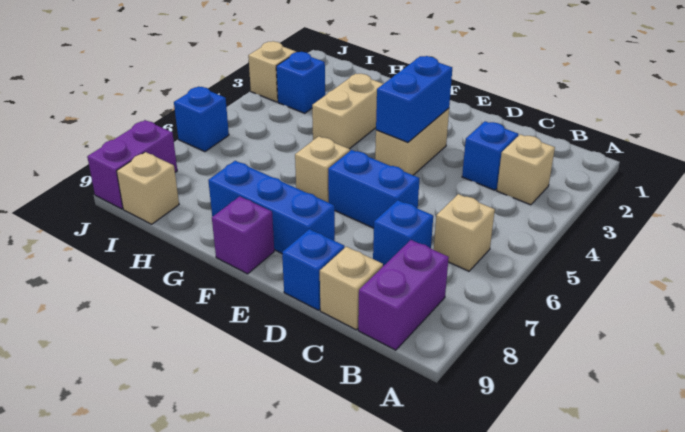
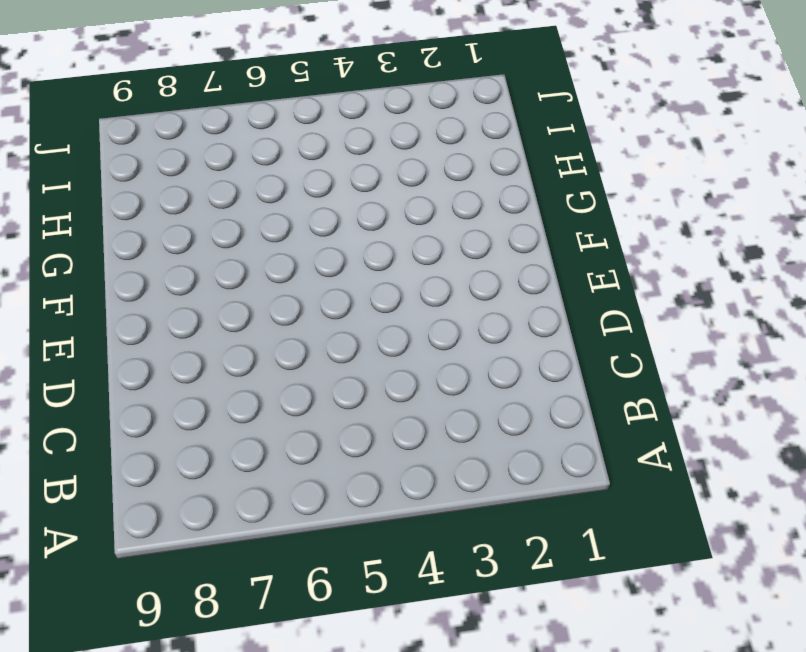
none -> tan 1x1 brick [497,134,555,205]
none -> tan 1x1 brick [434,194,495,271]
none -> purple 1x2 brick [358,240,449,350]

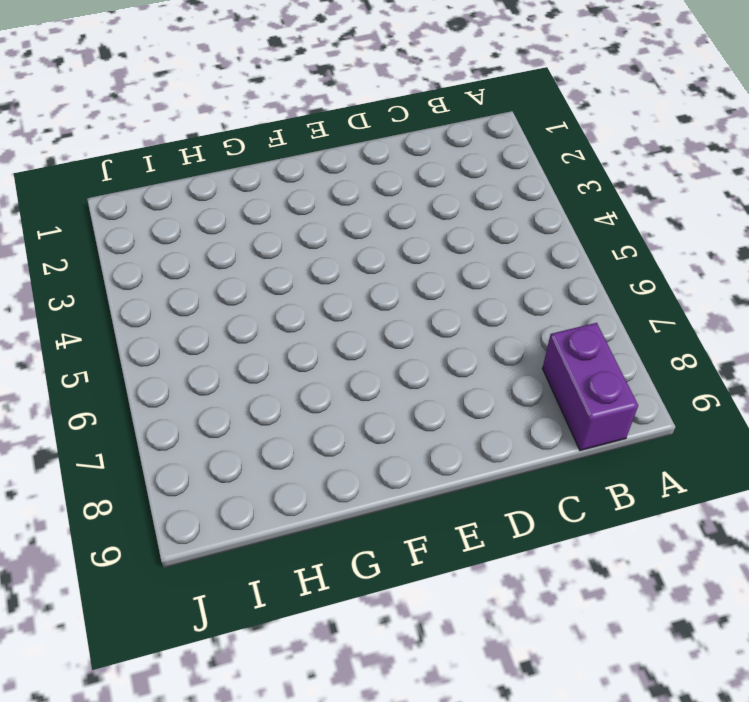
none -> tan 1x1 brick [497,134,555,205]
none -> tan 1x1 brick [434,194,495,271]
none -> blue 1x1 brick [462,121,518,190]

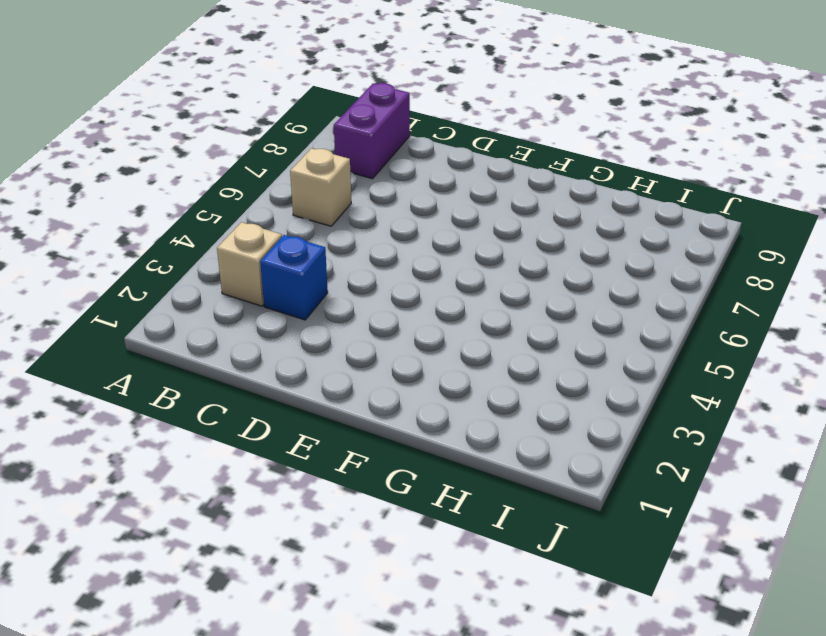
none -> blue 1x1 brick [373,200,433,266]
none -> tan 1x1 brick [320,247,383,330]
none -> blue 1x2 brick [328,150,420,228]

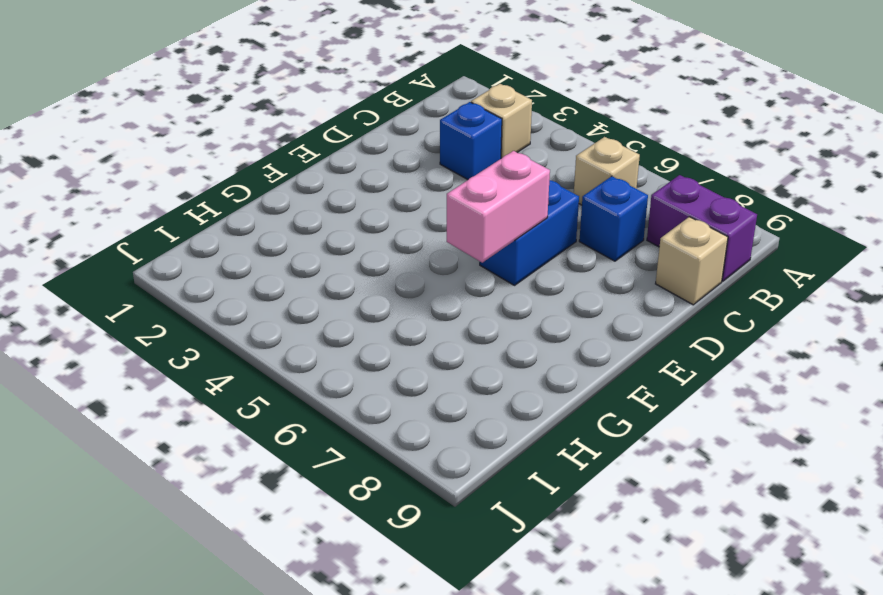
pink 1x2 brick [447,151,550,262] -> none
none -> blue 1x1 brick [282,229,344,310]
none -> tan 1x2 brick [375,108,449,175]
none -> blue 1x3 brick [208,161,335,253]

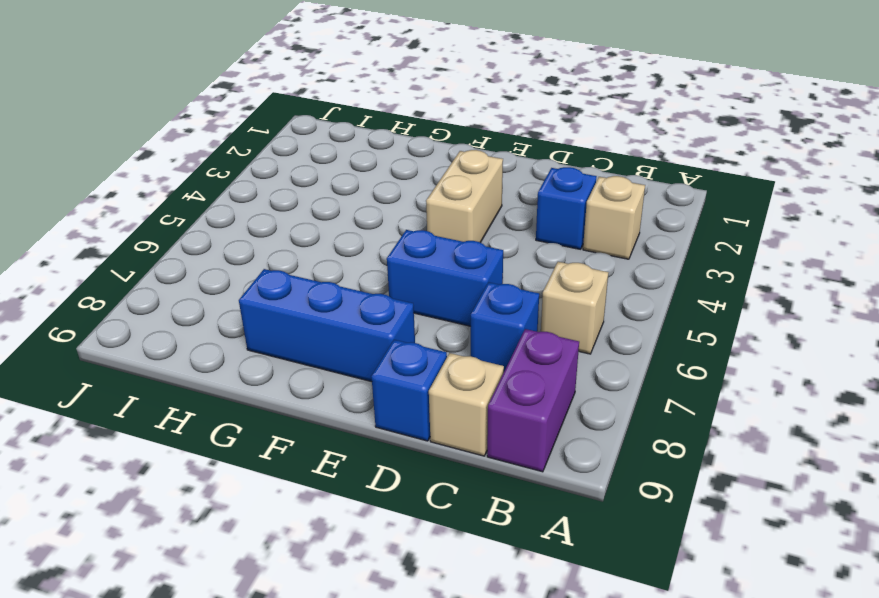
none -> tan 1x1 brick [295,136,350,202]
none -> purple 1x1 brick [212,196,274,274]
none -> tan 1x2 brick [312,74,383,149]

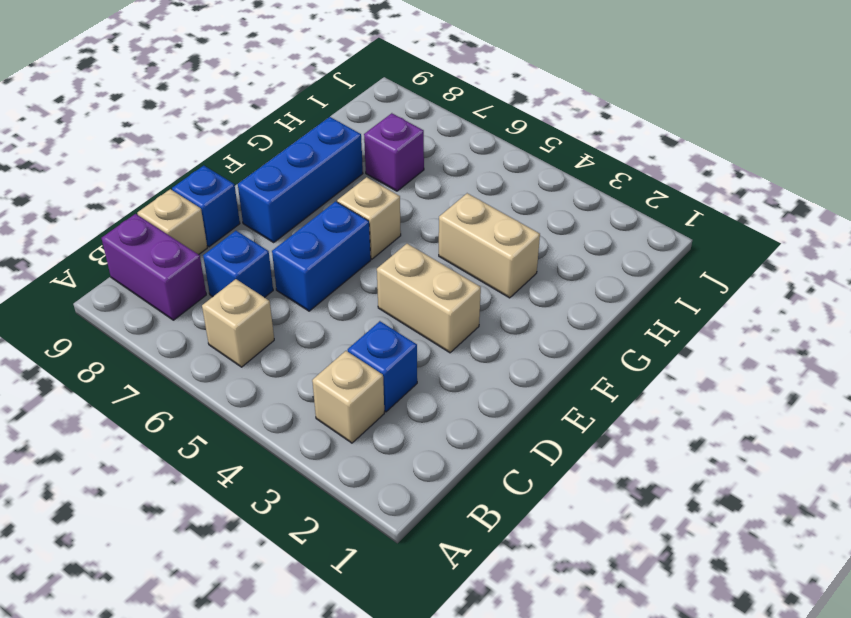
purple 1x1 brick [364,113,424,191] -> purple 1x1 brick moved to [212,196,274,274]
none -> blue 1x1 brick [276,52,325,113]
none -> tan 1x1 brick [117,152,179,224]
none -> tan 1x1 brick [248,41,296,102]

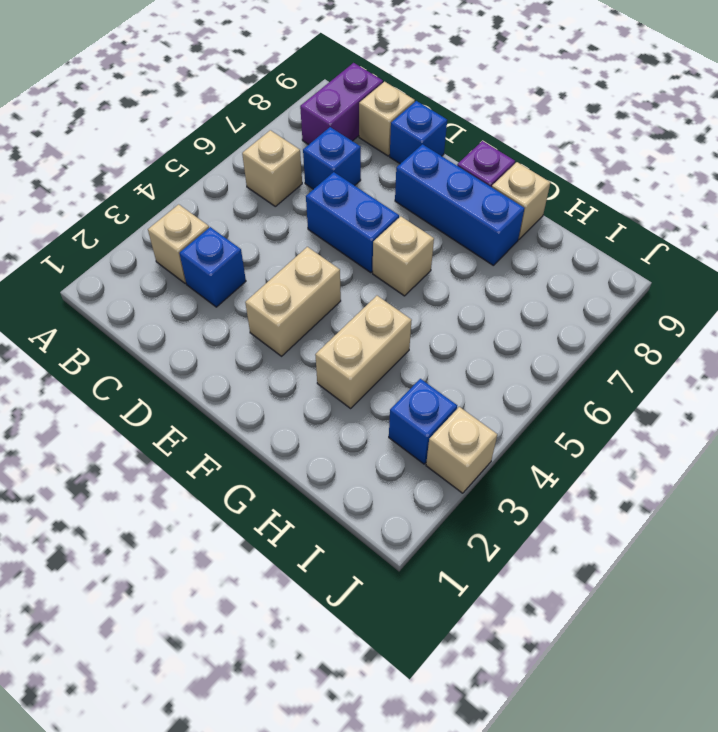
tan 1x1 brick [492,162,550,239] -> tan 1x1 brick moved to [117,152,179,224]
none -> blue 1x1 brick [174,87,229,152]
none -> purple 1x2 brick [87,120,177,209]
none -> blue 1x2 brick [376,56,452,143]

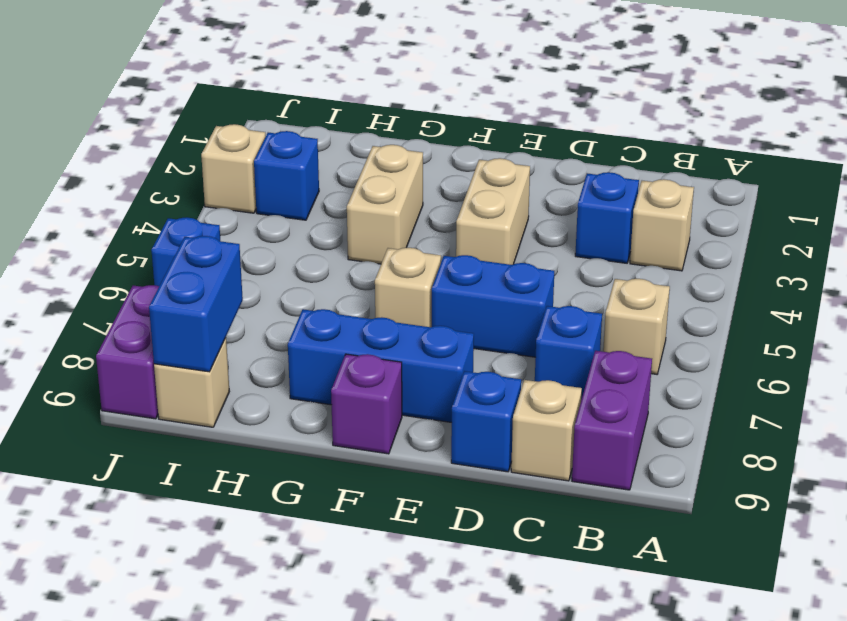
blue 1x2 brick [149,236,243,372] -> blue 1x2 brick moved to [376,56,452,143]

